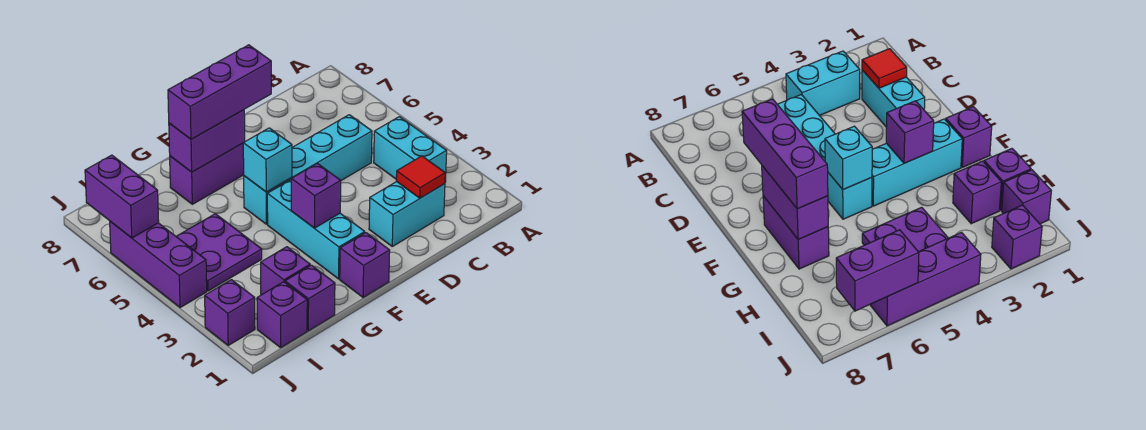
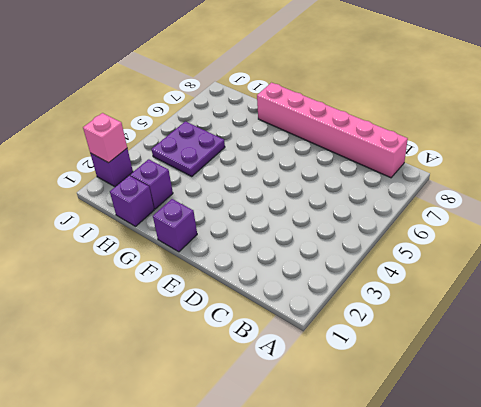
pink 1x6 brick [257,83,408,178] -> none
pink 1x1 brick [83,113,127,163] -> none
none -> cyan 1x2 brick [374,117,447,182]
none -> cyan 1x2 brick [369,182,445,246]
none -> cyan 1x4 brick [244,115,372,224]

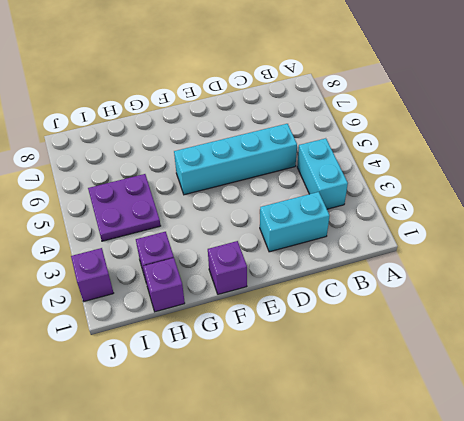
none -> cyan 1x3 brick [267,180,365,279]
none -> purple 1x2 brick [170,143,244,204]
none -> purple 1x1 brick [257,282,307,348]

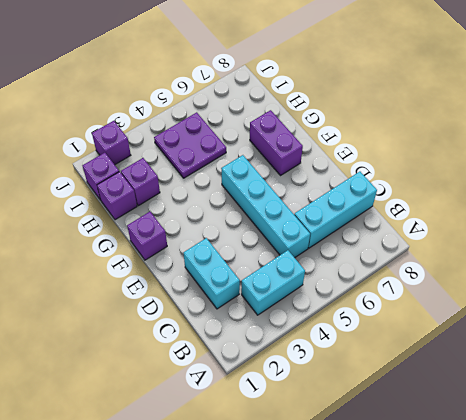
cyan 1x3 brick [294,172,377,248] -> cyan 1x3 brick moved to [267,180,365,279]
none -> purple 1x3 brick [110,221,207,308]
none -> red 1x1 tile [396,156,445,198]
none -> purple 1x1 brick [291,163,341,228]

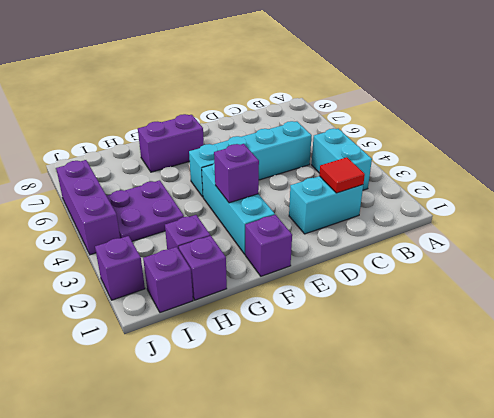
none -> cyan 1x1 brick [243,128,292,192]
none -> purple 1x2 brick [169,110,245,172]
none -> purple 1x2 brick [85,155,159,238]

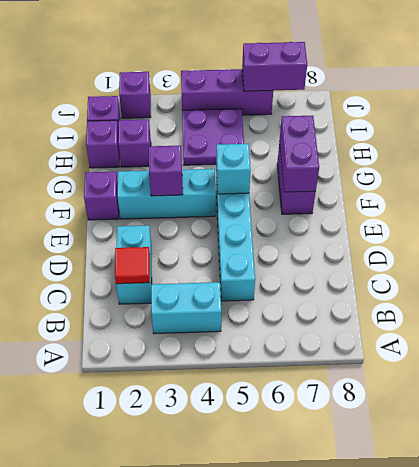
none -> purple 1x3 brick [168,45,271,139]

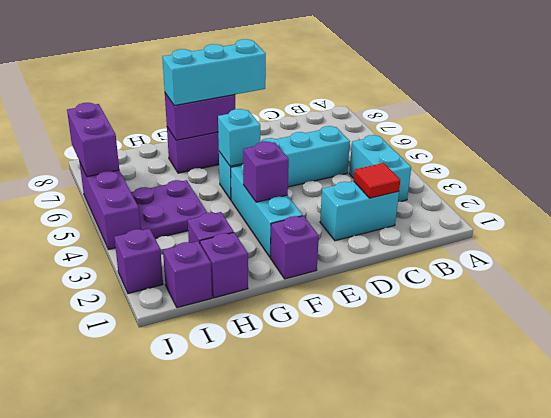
cyan 1x3 brick [162,39,266,105] -> purple 1x3 brick [168,45,271,139]

